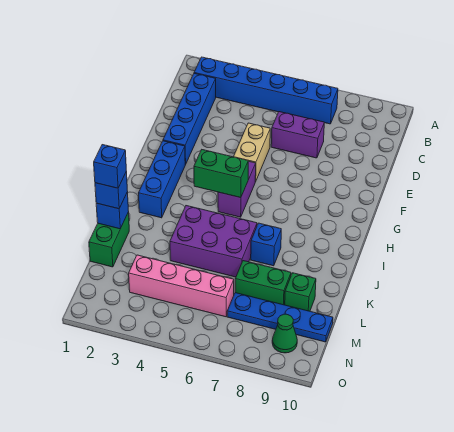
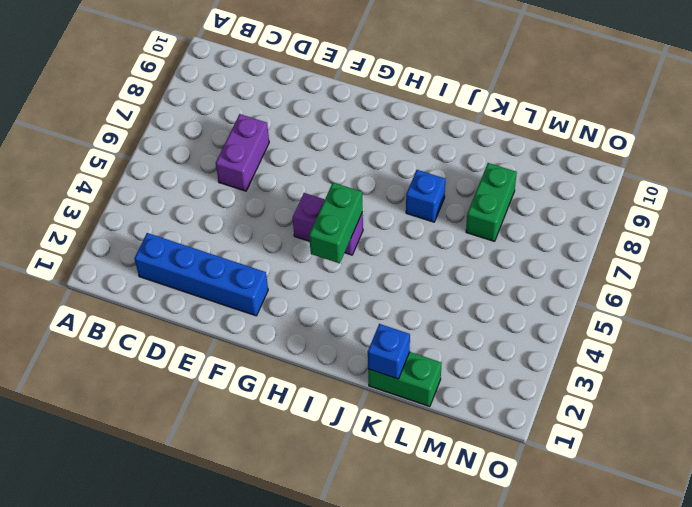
none -> blue 1x6 brick [194,57,338,124]
none -> tan 1x2 brick [234,123,270,181]
none -> blue 1x3 brick [138,141,185,218]

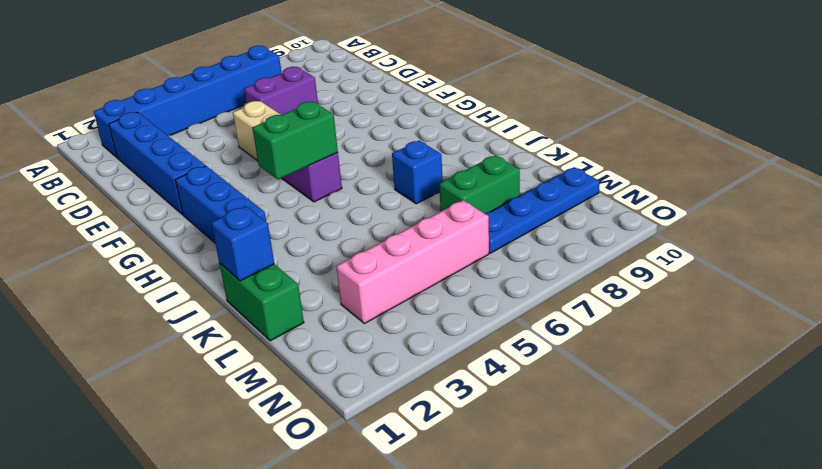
none -> purple 2x3 brick [170,206,257,277]
none -> green 1x1 brick [285,273,316,311]
none -> green 1x1 cone [272,314,297,353]

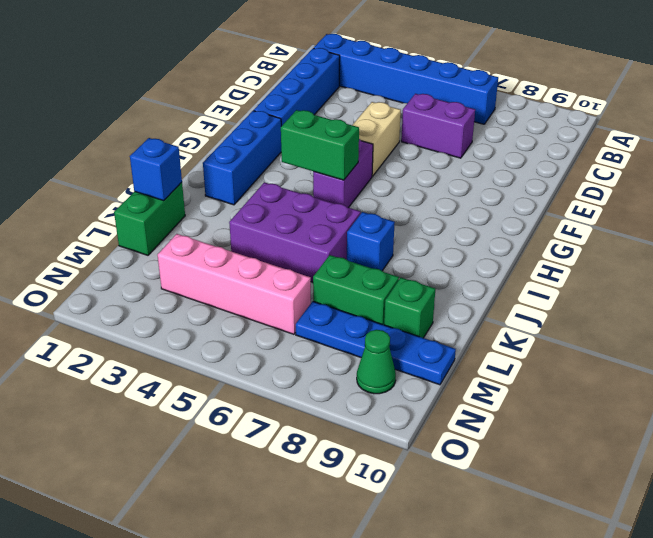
none -> blue 1x1 brick [95,171,128,209]
none -> blue 1x1 brick [94,145,126,188]

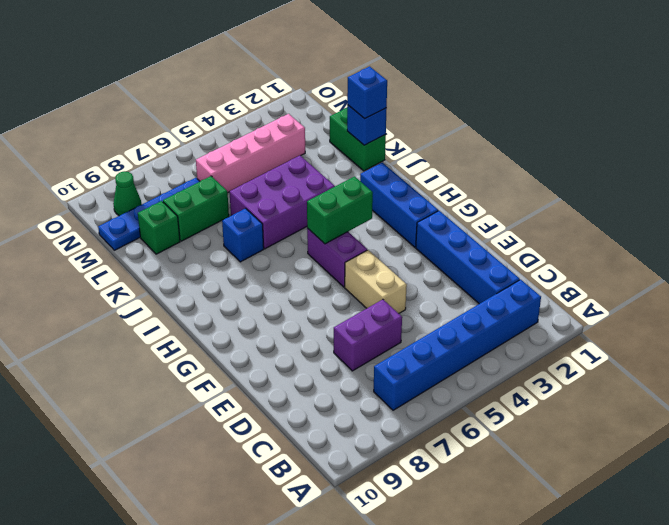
none -> blue 1x1 brick [94,145,126,188]

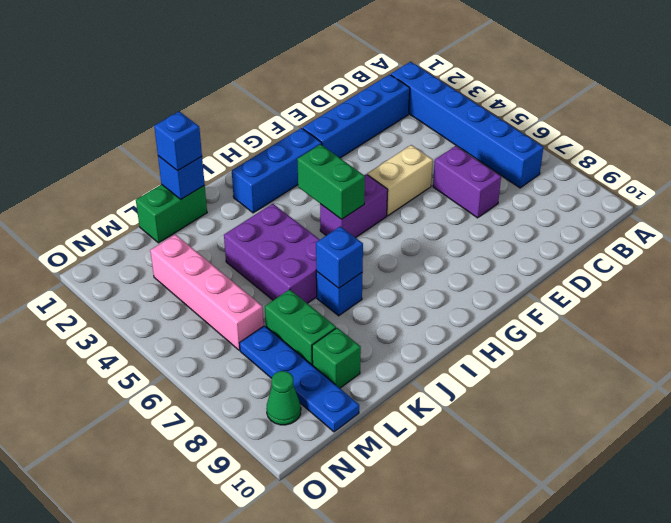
blue 1x1 brick [316,226,363,288] -> blue 1x1 brick moved to [94,145,126,188]

